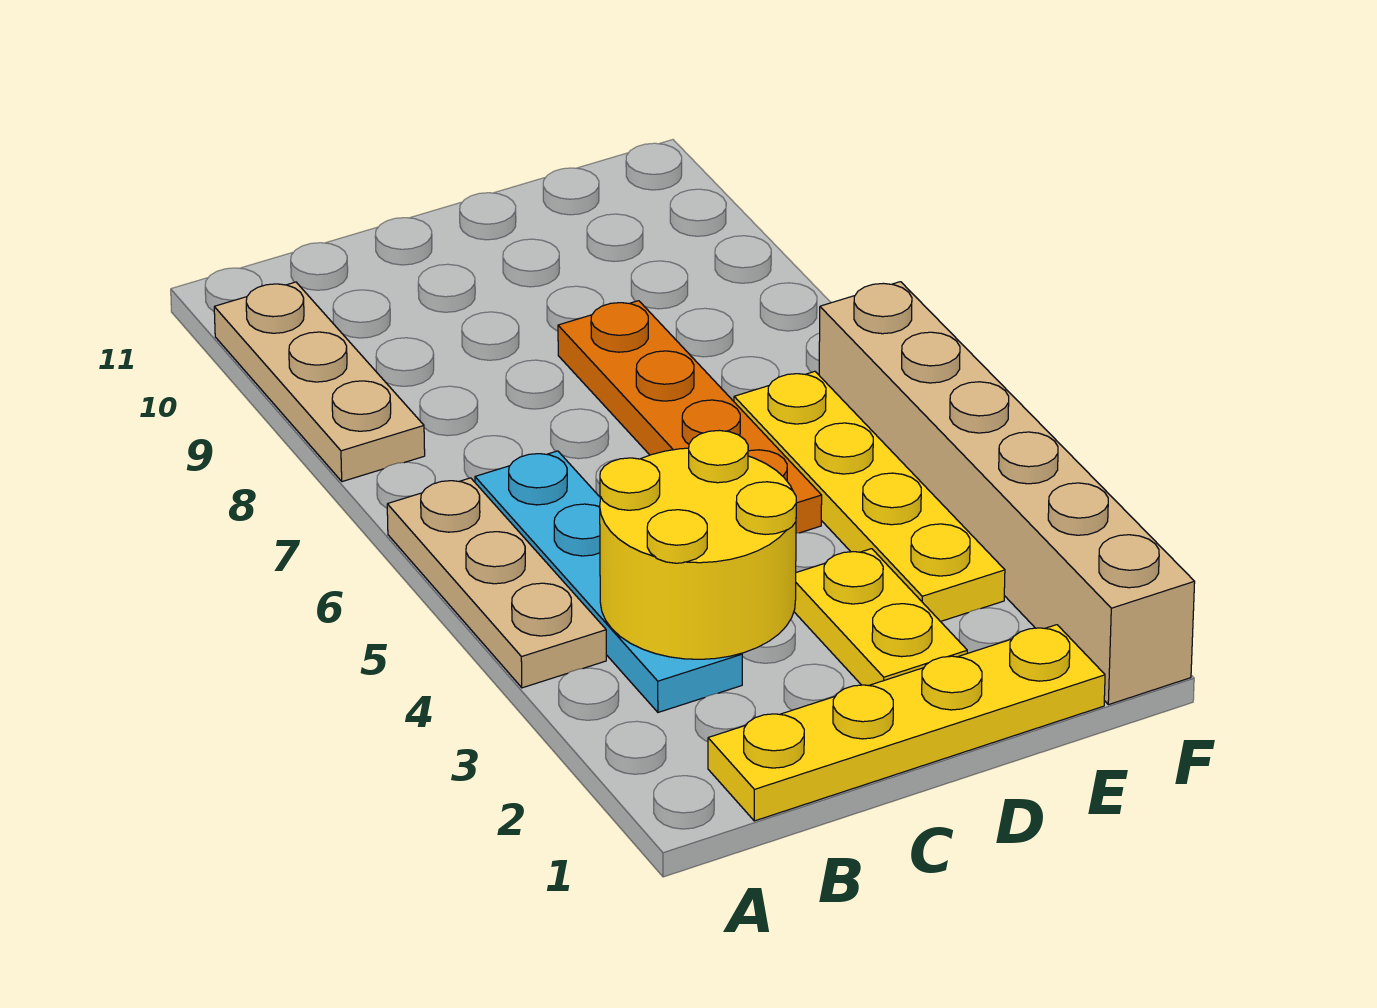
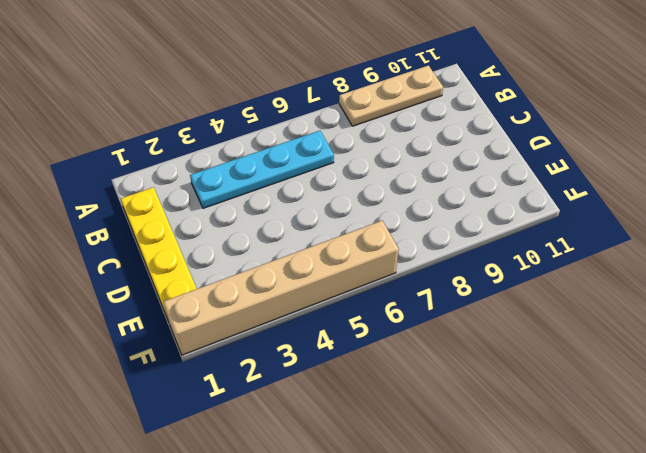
none -> tan 1x3 plate [387,478,606,688]
none -> yellow 1x2 plate [794,549,967,686]

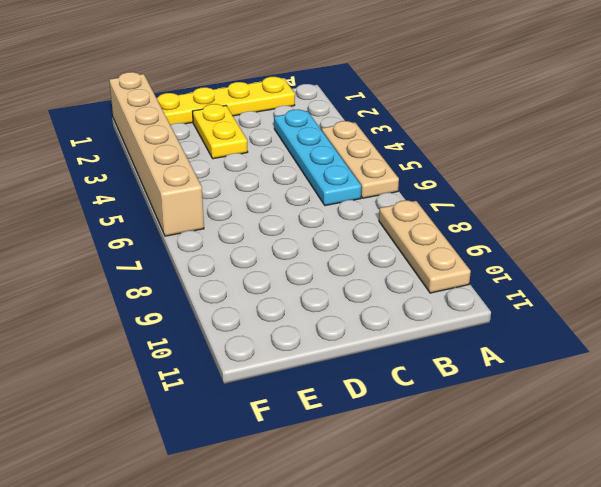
none -> orange 1x4 plate [558,301,822,533]
none -> yellow 1x4 plate [734,371,1005,622]

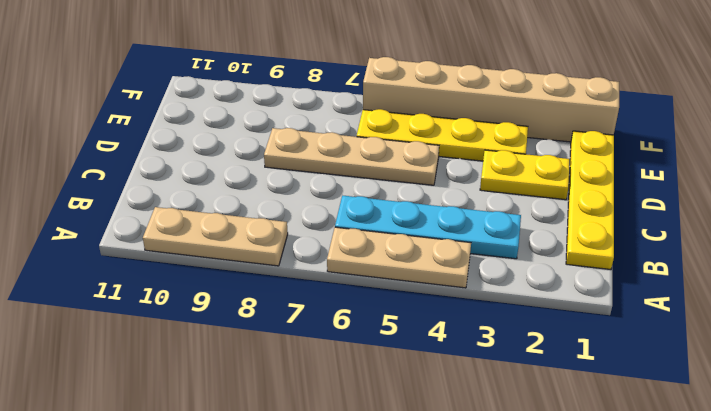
tan 1x4 plate [264,128,439,185] -> orange 1x4 plate [558,301,822,533]
none -> yellow 2x2 round brick [600,430,796,659]

